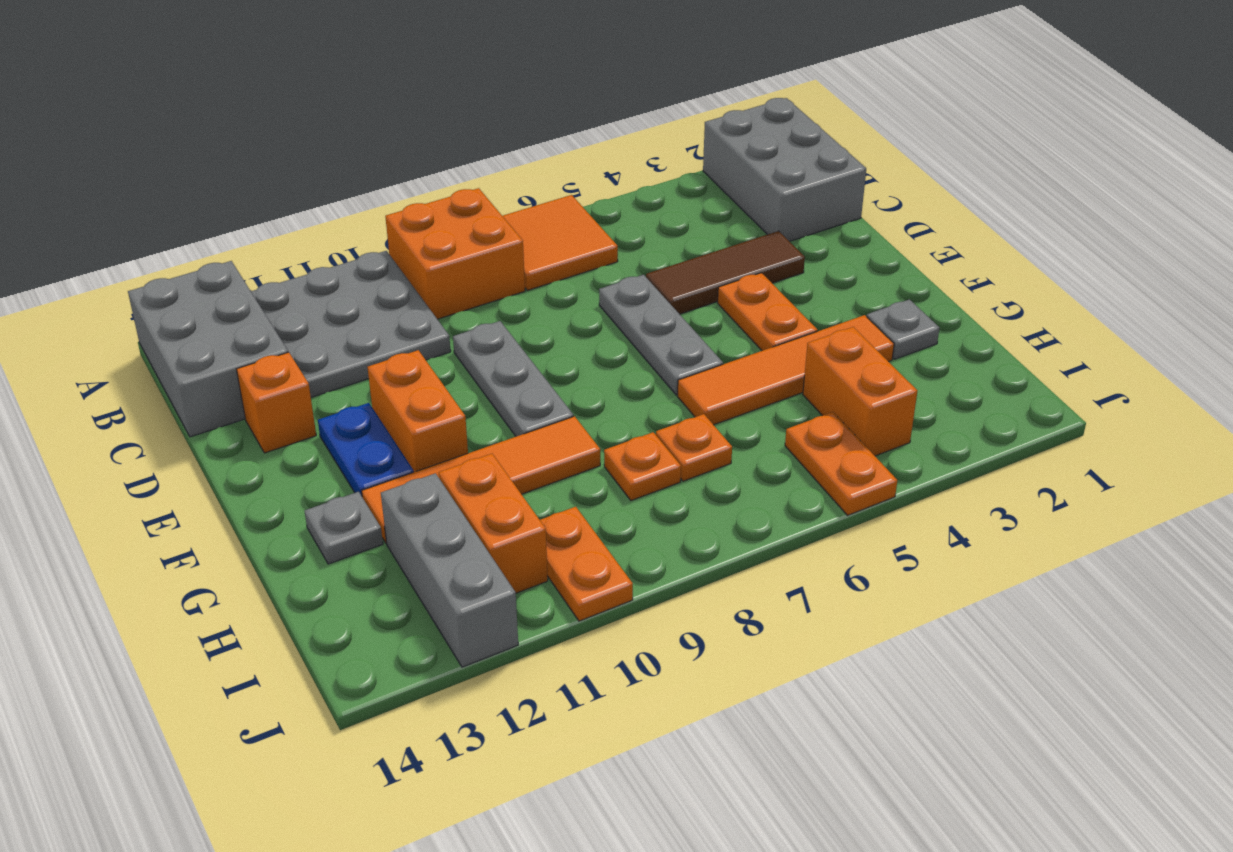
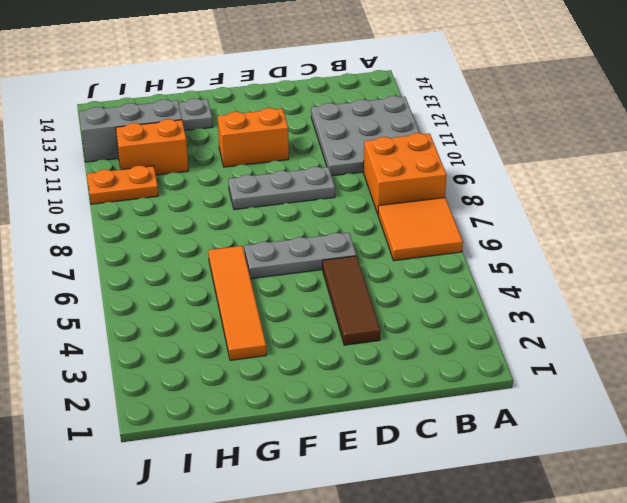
none -> grey 2x3 brick [703,98,866,241]
none -> grey 2x3 brick [128,261,288,437]
none -> orange 1x1 brick [237,352,316,453]

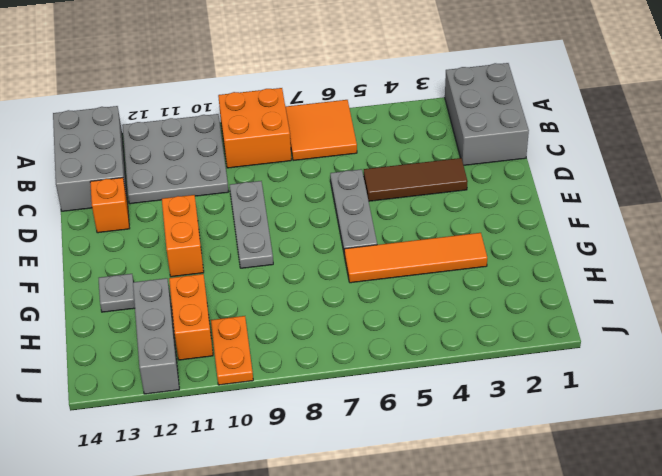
none -> orange 1x2 plate [718,273,817,351]
none -> blue 1x2 plate [318,403,414,496]
none -> grey 1x1 plate [867,299,939,359]

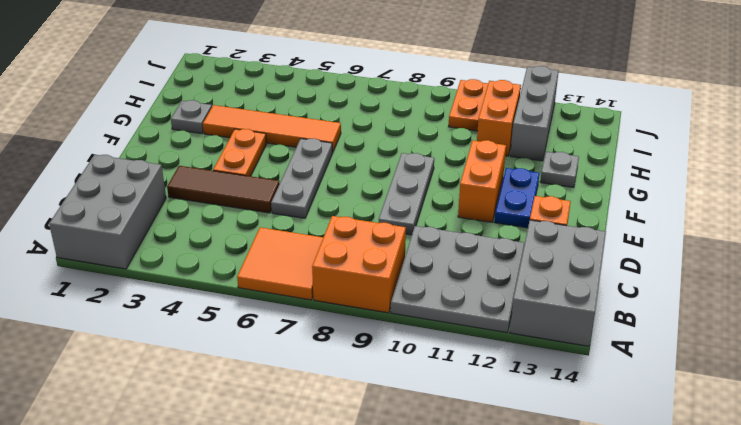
none -> orange 1x4 tile [362,416,600,543]
none -> orange 1x2 brick [803,327,917,456]
none -> orange 1x1 plate [656,414,732,481]

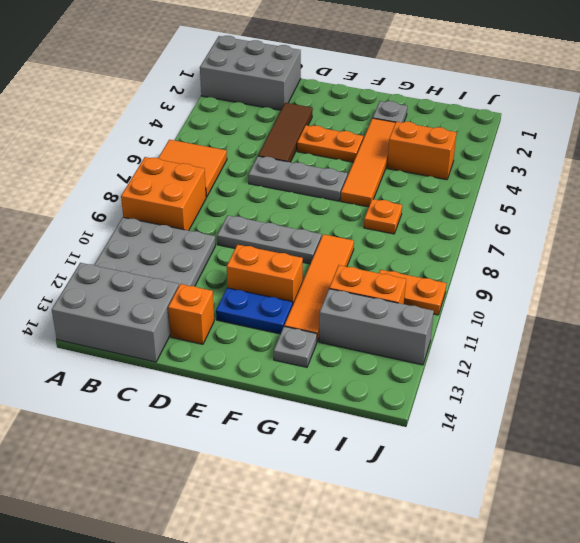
none -> orange 1x1 plate [604,432,681,501]
none -> orange 1x2 plate [785,412,897,515]

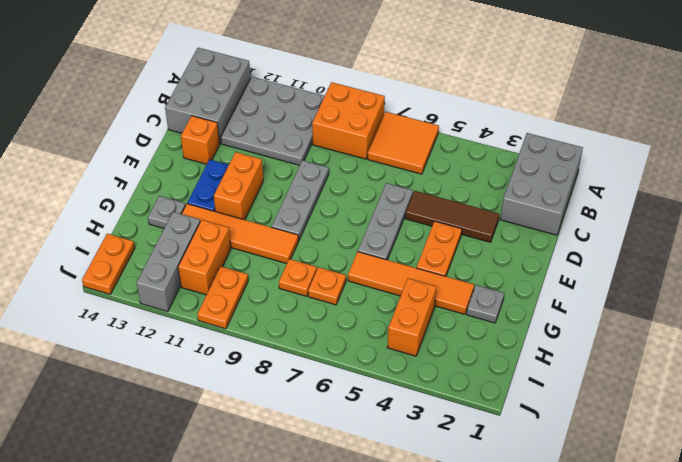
orange 1x2 plate [82,234,135,294] -> orange 1x2 plate moved to [785,412,897,515]

